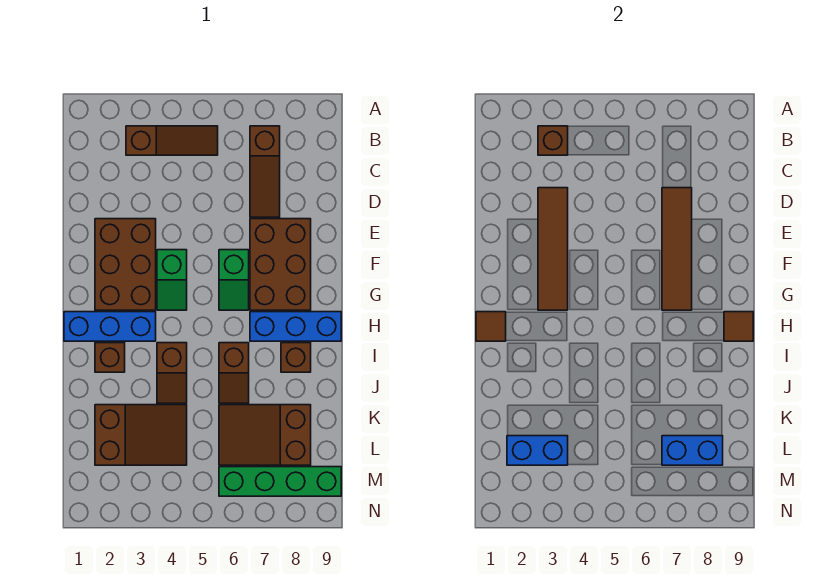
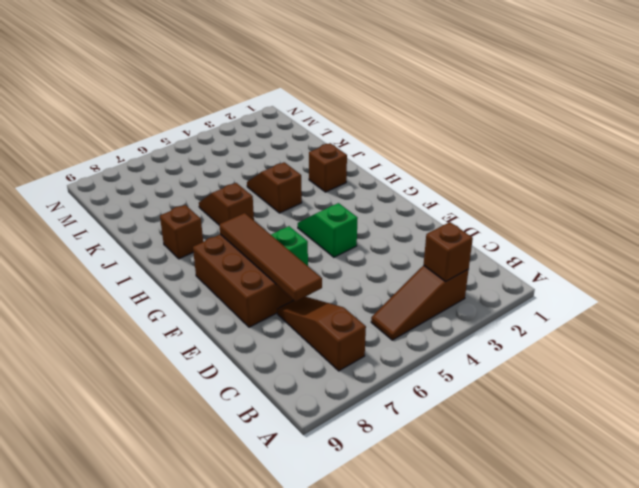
none -> brown 2x3 brick [95,219,156,310]
none -> blue 1x3 brick [64,312,156,341]
none -> blue 1x3 brick [250,312,341,341]

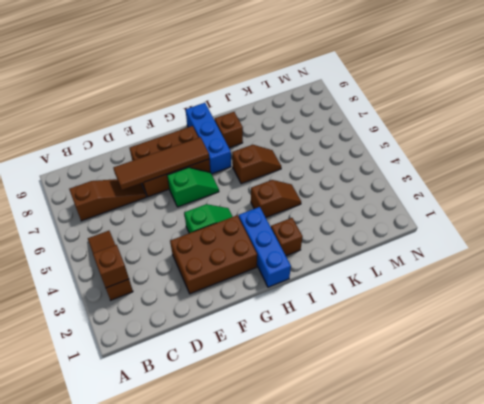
none -> brown 2x3 slope [95,405,187,465]
none -> brown 2x3 slope [219,405,311,465]
none -> green 1x4 brick [219,467,341,496]

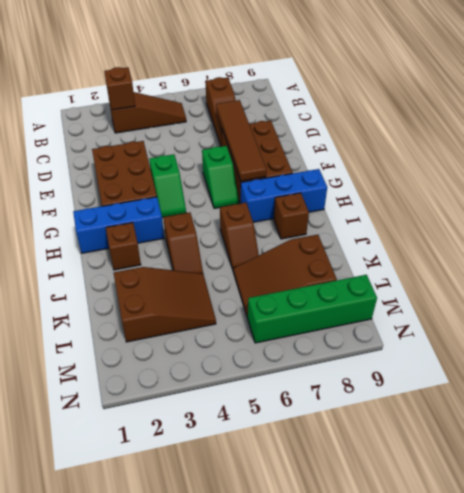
none -> brown 1x4 tile [538,188,568,310]
none -> brown 1x1 tile [476,312,506,341]
none -> brown 1x1 tile [724,312,753,341]

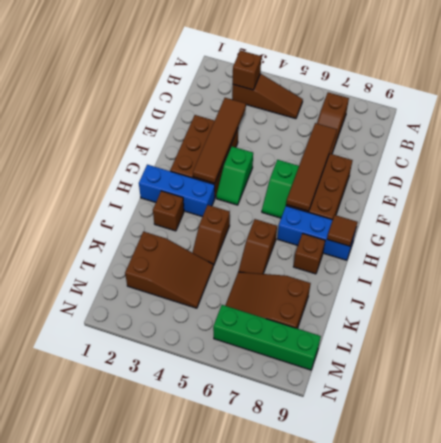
none -> brown 1x1 tile [476,312,506,341]
none -> blue 1x2 brick [507,436,568,465]
none -> blue 1x2 brick [662,436,723,465]

